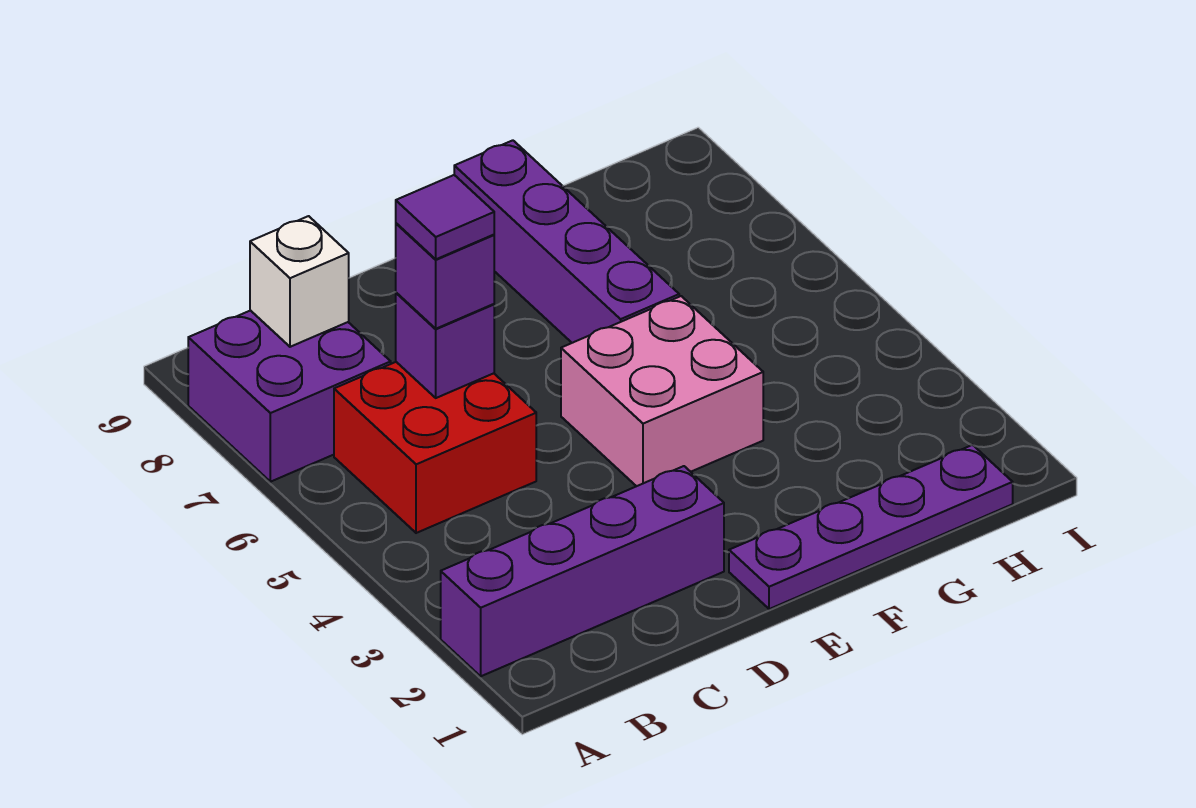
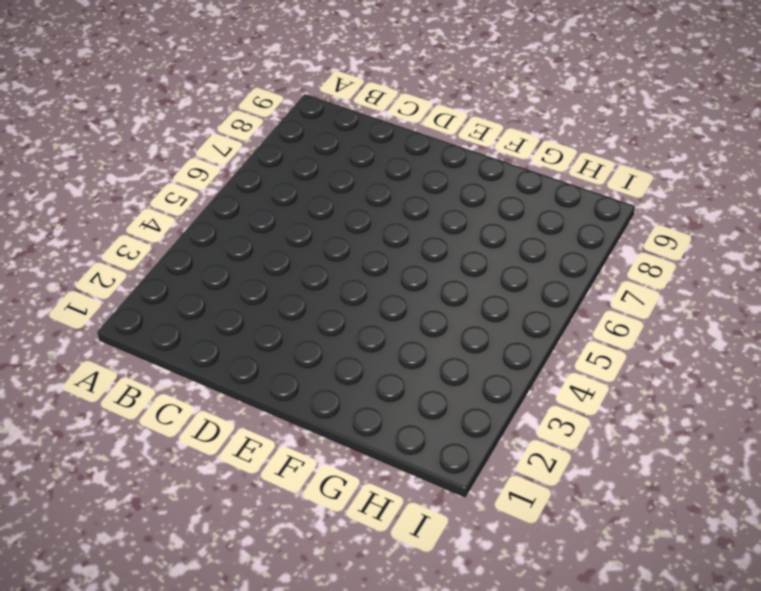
none -> purple 1x4 brick [441,466,724,676]
none -> purple 2x2 brick [188,310,391,482]

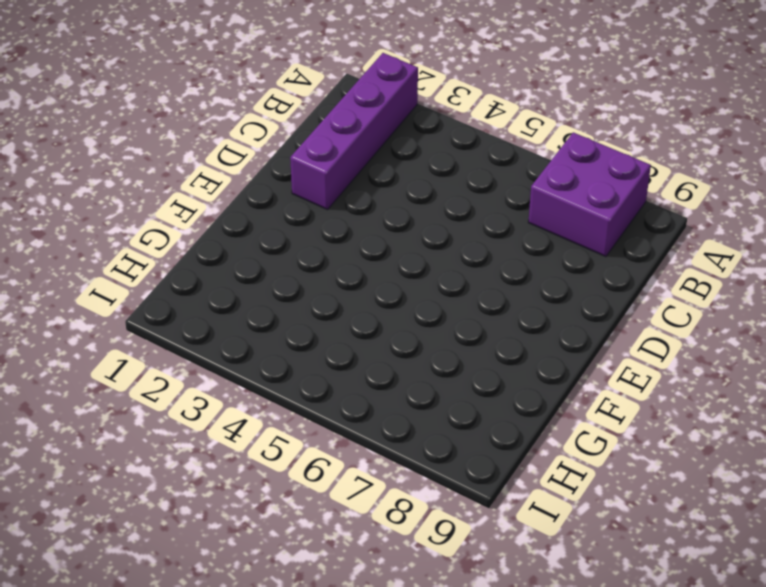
none -> red 2x2 brick [334,362,536,533]
none -> purple 1x4 plate [729,445,1013,609]

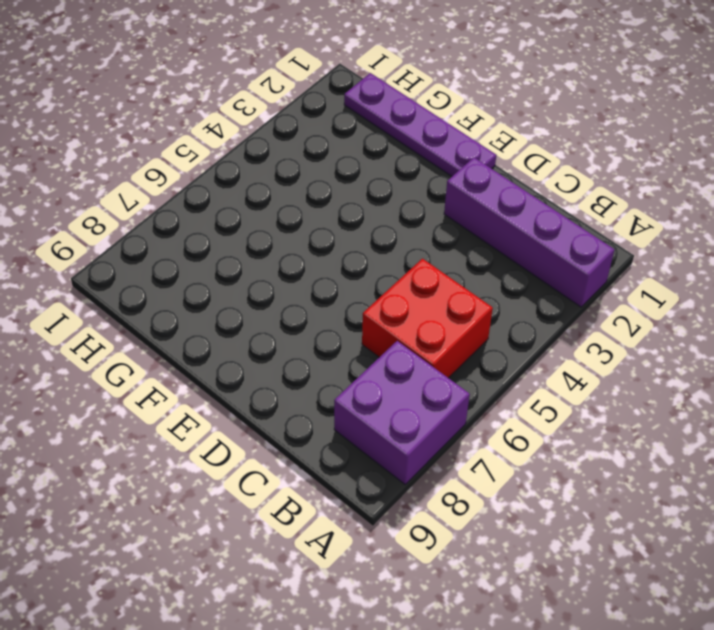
none -> pink 2x2 brick [561,296,763,486]
none -> purple 1x4 brick [454,140,679,343]

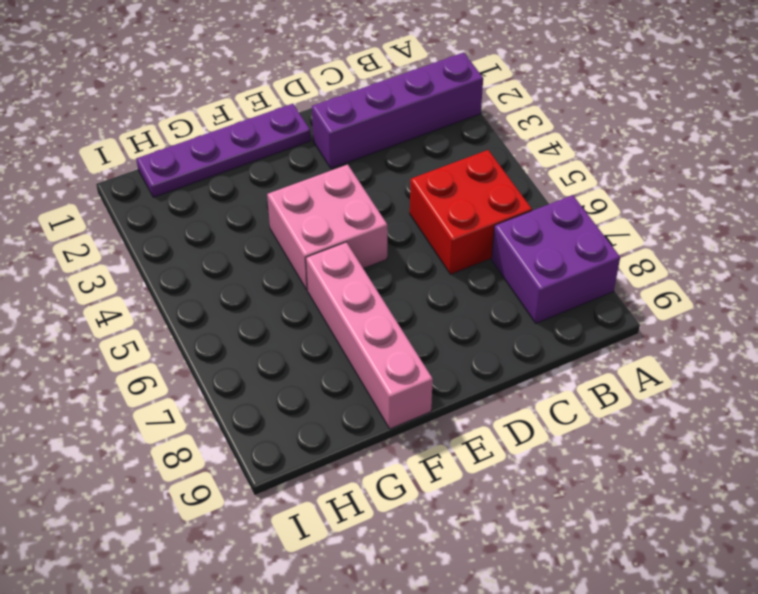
pink 1x4 brick [306,242,433,429] -> purple 1x4 brick [454,140,679,343]
none -> white 1x1 brick [250,216,349,347]
none -> purple 1x1 brick [396,293,494,398]

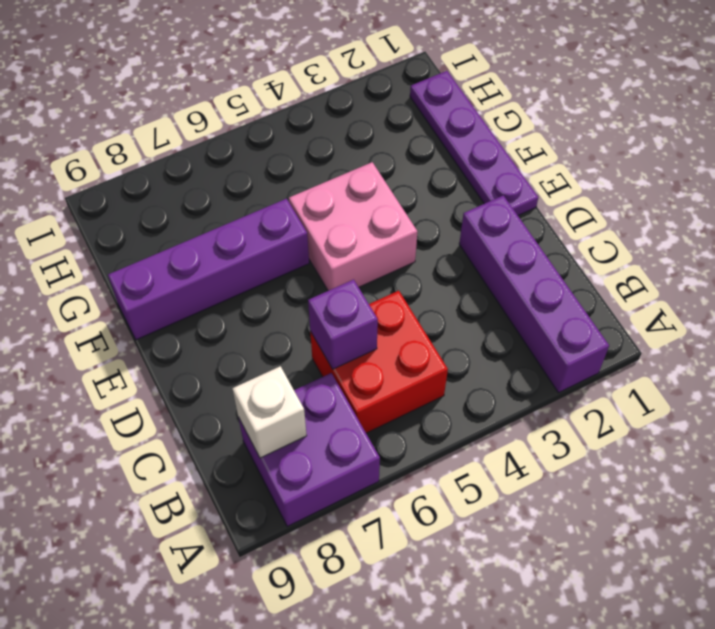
none -> purple 1x1 brick [396,223,494,329]
none -> purple 1x1 tile [396,175,494,259]

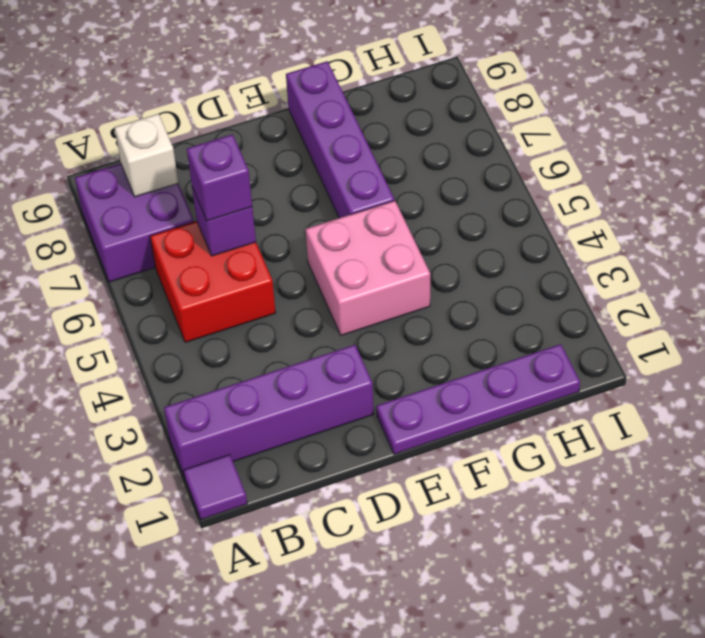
purple 1x1 tile [184,455,247,520] -> purple 1x1 tile moved to [396,175,494,259]

